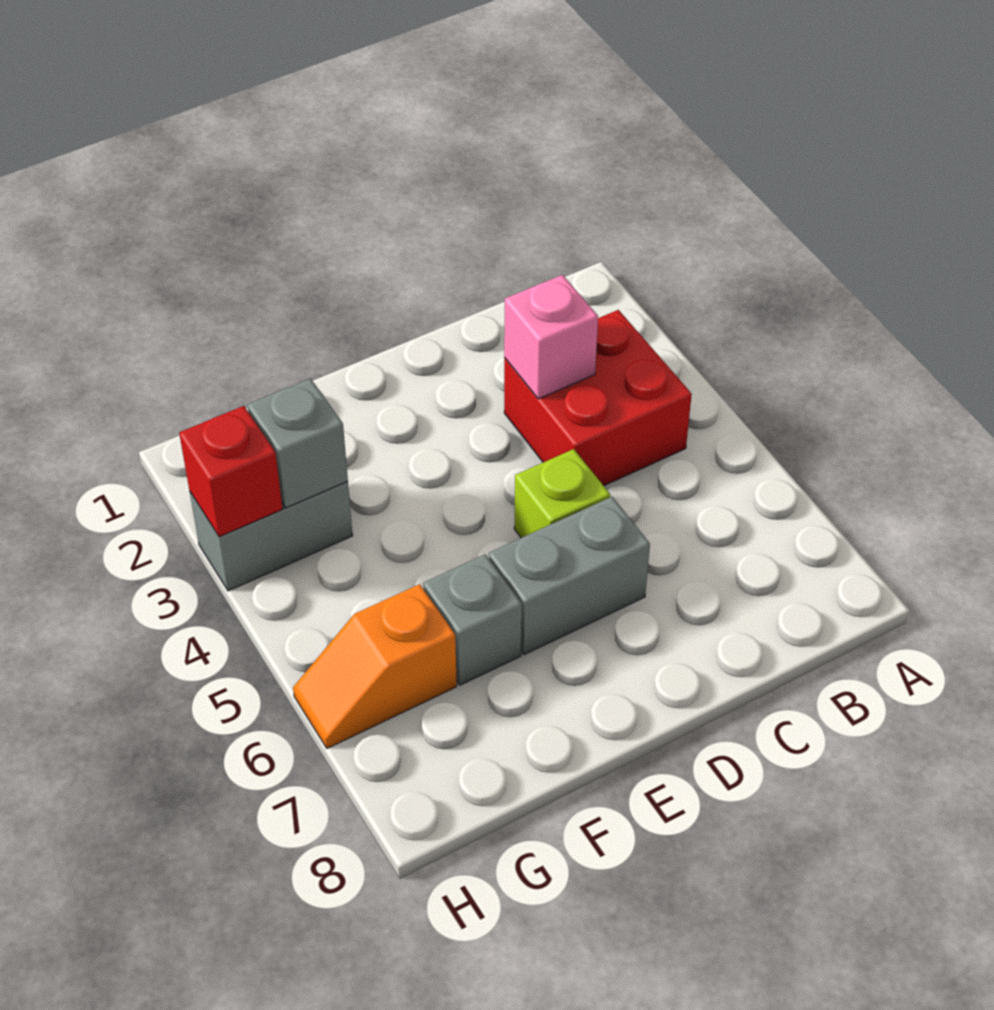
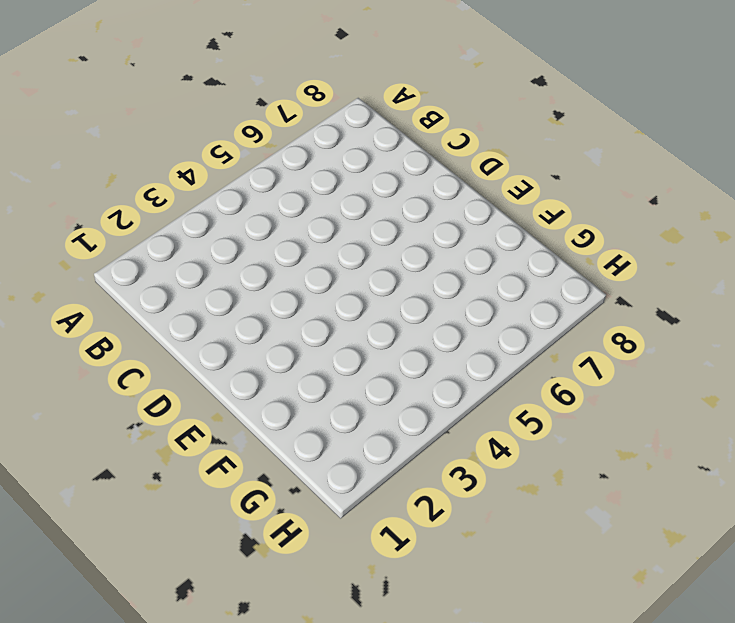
none -> red 2x2 brick [504,310,692,486]
none -> lime 1x1 brick [514,449,610,538]

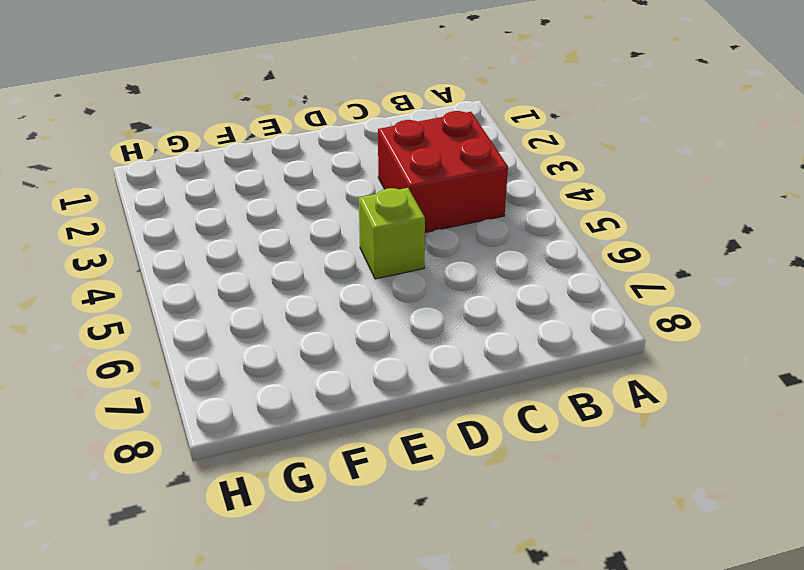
none -> grey 1x2 brick [489,497,650,655]
none -> grey 1x1 brick [423,554,522,685]

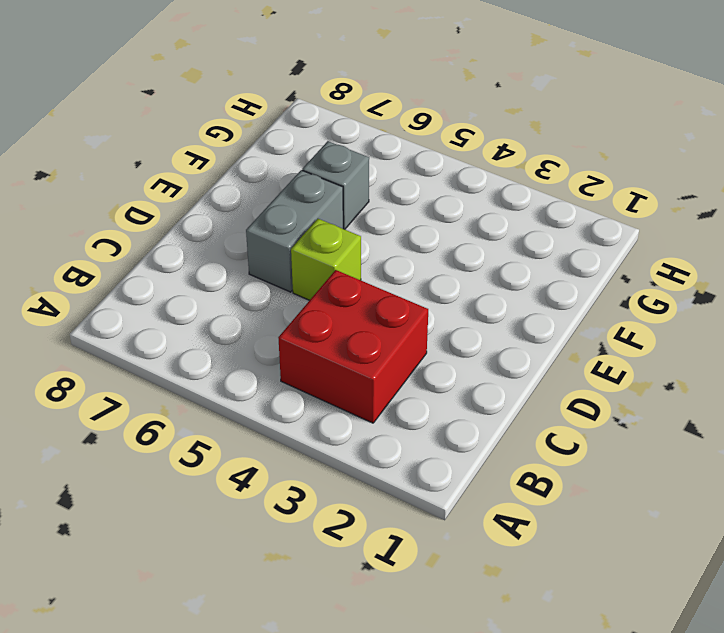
none -> grey 1x2 brick [190,482,353,591]
none -> orange 1x2 slope [293,584,457,748]

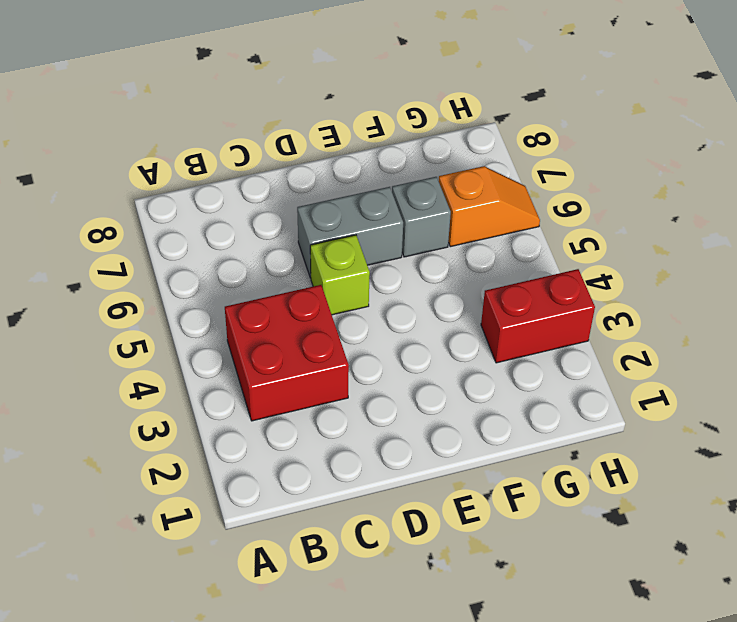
red 1x2 brick [481,269,595,363] -> grey 1x2 brick [190,482,353,591]
none -> pink 1x1 brick [504,275,598,399]
none -> grey 1x1 brick [247,378,348,508]

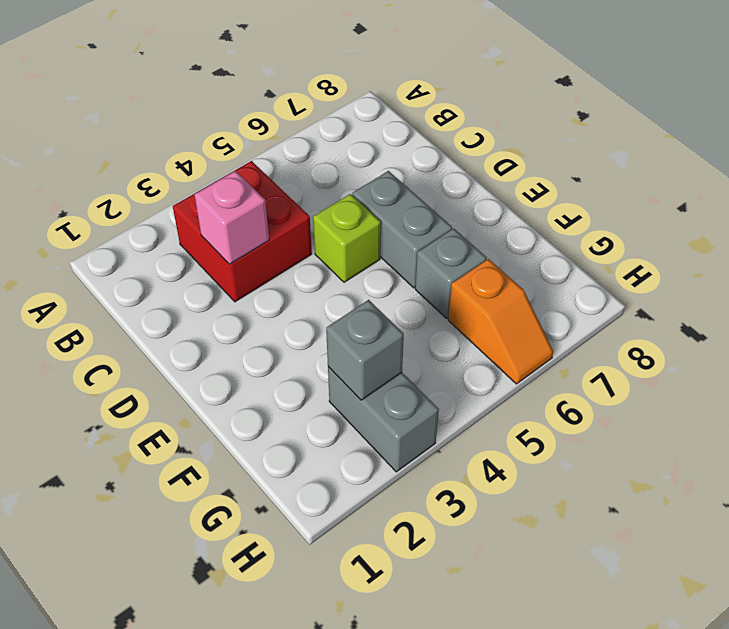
none -> red 1x1 brick [179,406,283,537]

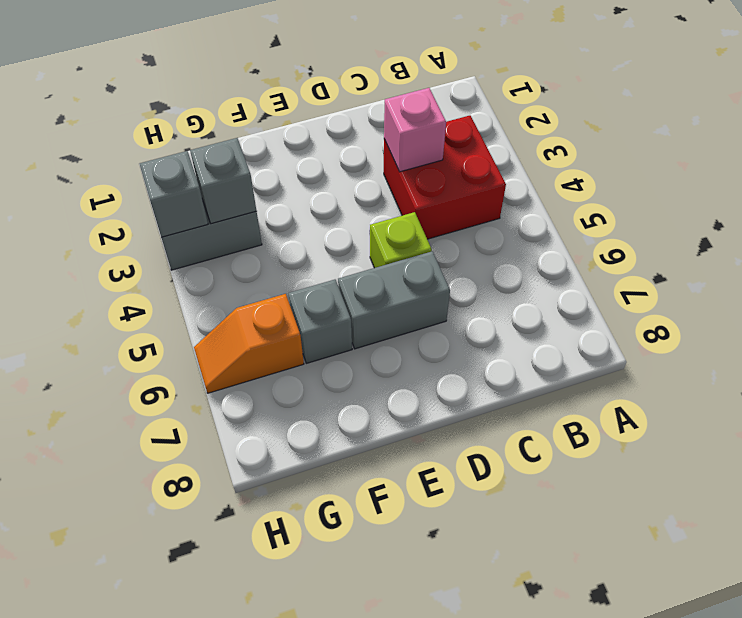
grey 1x1 brick [139,151,208,237] -> red 1x1 brick [179,406,283,537]

